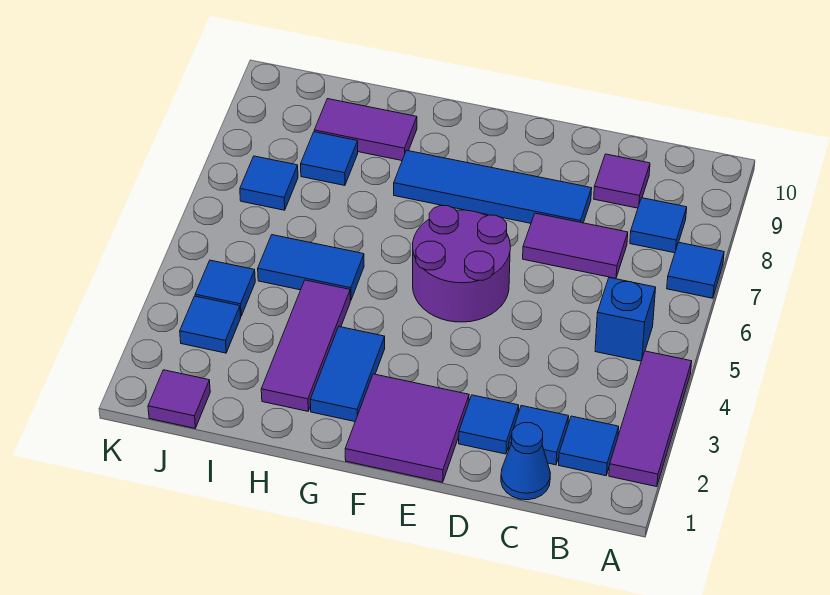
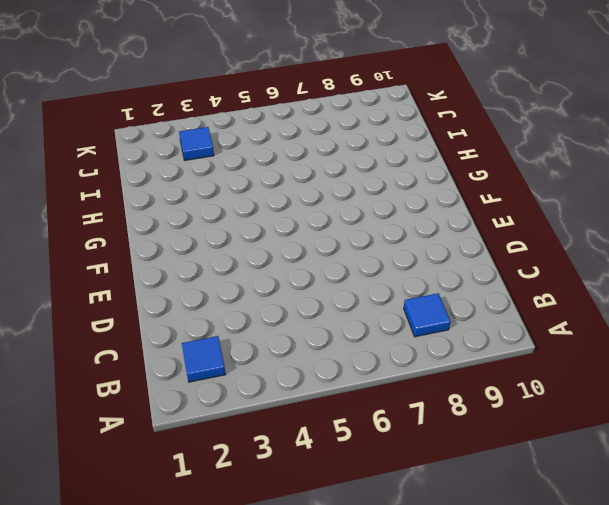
none -> purple 1x3 tile [609,351,692,487]
none -> blue 1x1 tile [667,242,724,298]
none -> blue 1x1 brick [595,278,656,361]

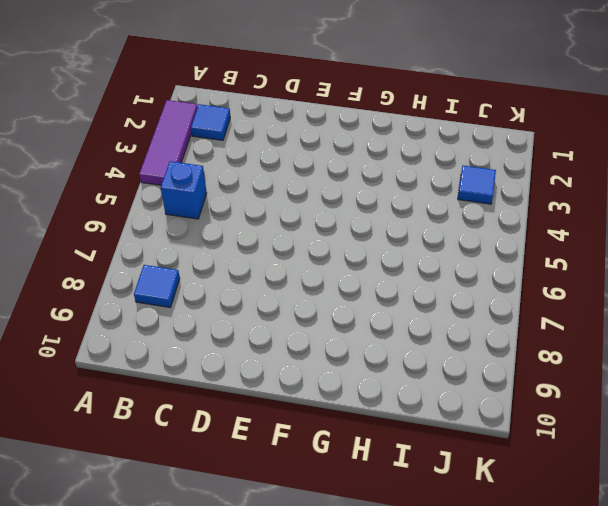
none -> blue 1x1 tile [667,242,724,298]
none -> blue 1x1 cone [501,423,550,500]
none -> blue 1x1 tile [509,406,569,465]

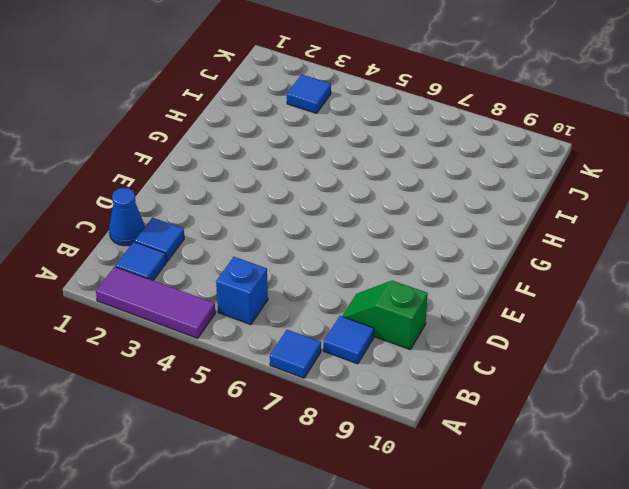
green 1x2 slope [342,281,428,350] -> purple 1x1 tile [594,154,650,208]
none -> purple 1x2 tile [523,213,628,278]
none -> blue 1x1 tile [459,395,519,454]
none -> blue 1x4 tile [394,150,592,223]

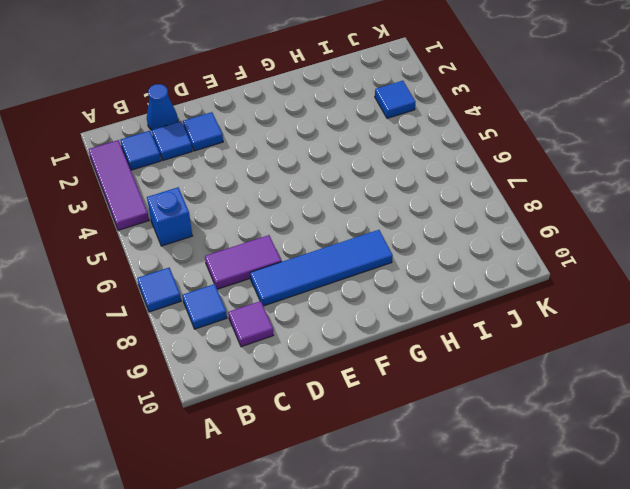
none -> purple 2x2 tile [345,374,469,482]
none -> purple 2x2 round brick [413,206,510,322]
none -> blue 1x2 tile [310,327,385,422]

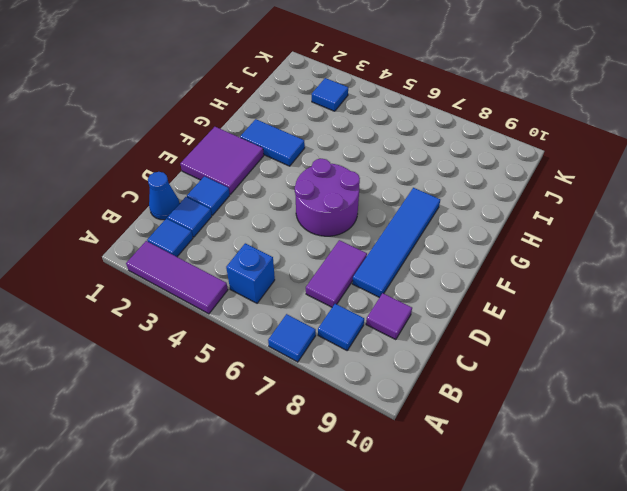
none -> purple 1x3 tile [261,280,350,411]
none -> blue 1x2 tile [258,235,364,300]
none -> purple 1x2 tile [314,99,417,161]

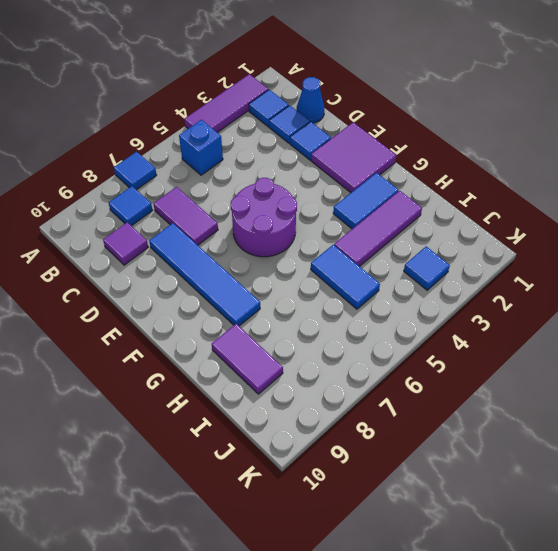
none -> blue 1x1 tile [301,132,358,185]
none -> purple 1x1 tile [148,370,210,428]
none -> blue 1x1 tile [195,260,255,316]

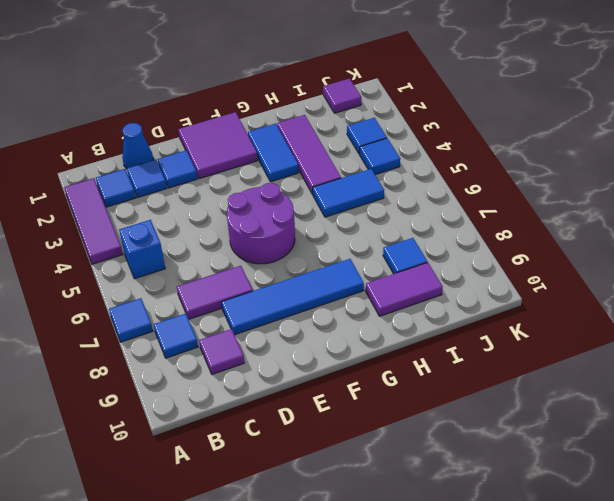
none -> blue 1x1 tile [240,156,298,210]

